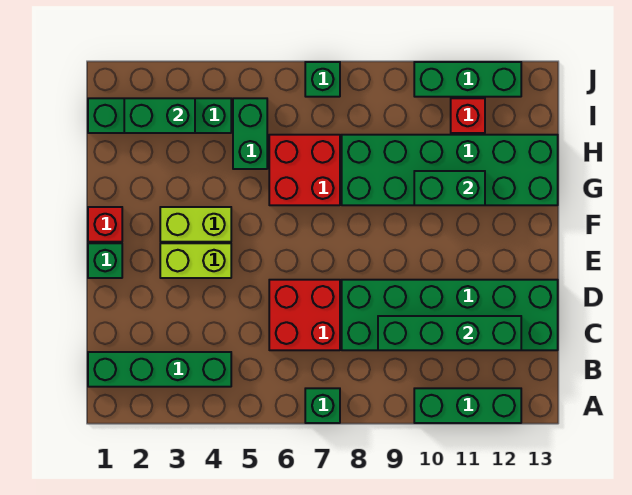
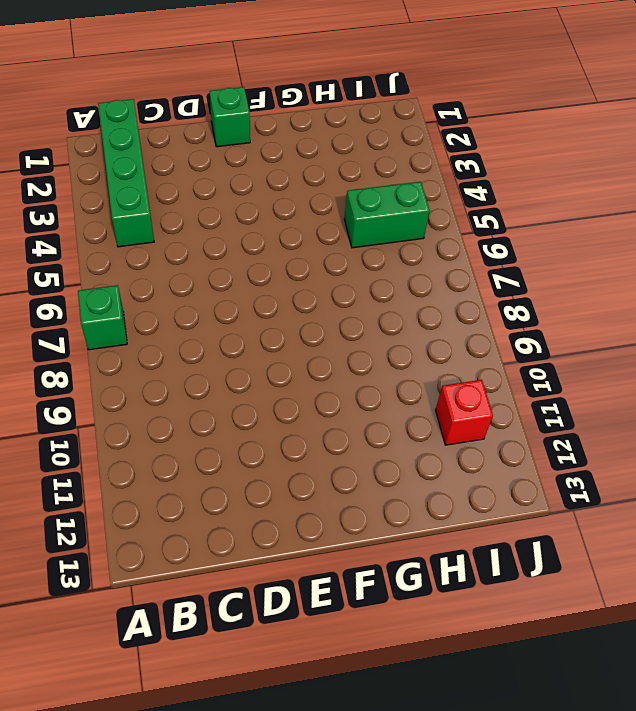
none -> green 1x3 brick [414,388,521,423]
none -> red 2x2 brick [269,280,340,350]
none -> green 2x6 brick [342,280,558,350]

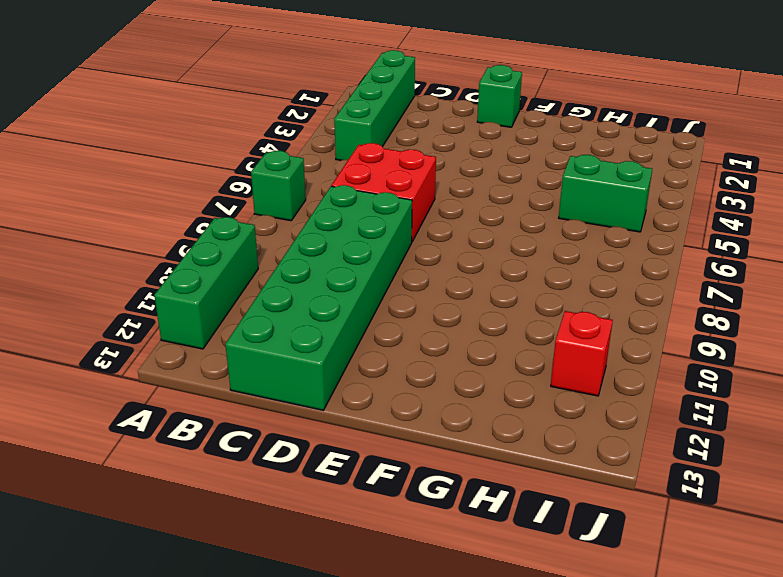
none -> lime 1x2 brick [160,243,231,278]
none -> red 1x1 brick [88,207,122,242]
none -> lime 1x2 brick [160,207,231,242]

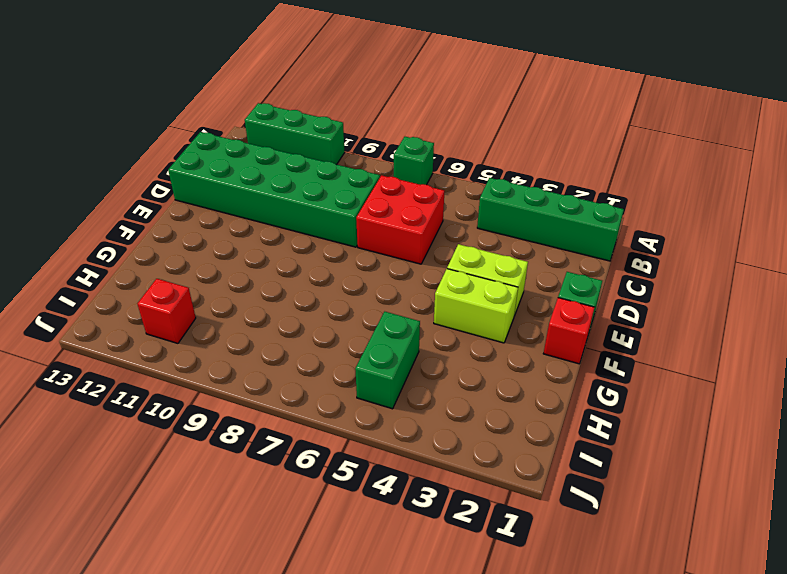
none -> red 2x2 brick [269,135,340,205]
none -> green 2x6 brick [342,135,558,205]
none -> green 1x4 brick [88,98,231,133]

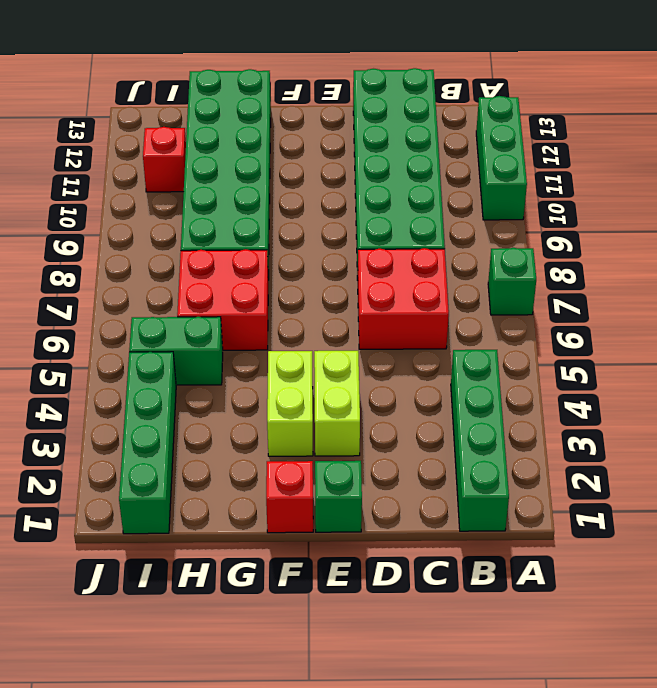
none -> green 1x1 brick [305,62,340,97]
none -> green 1x3 brick [414,62,521,97]
none -> green 1x4 brick [378,316,521,350]

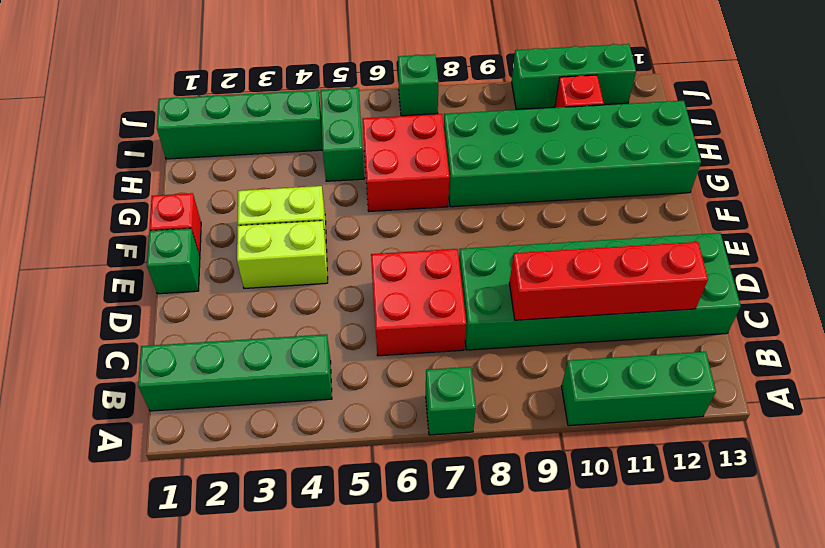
red 1x4 brick [509,242,708,320] -> green 1x4 brick [378,316,521,350]
none -> green 1x2 brick [414,171,485,205]
none -> green 1x2 brick [124,98,195,133]

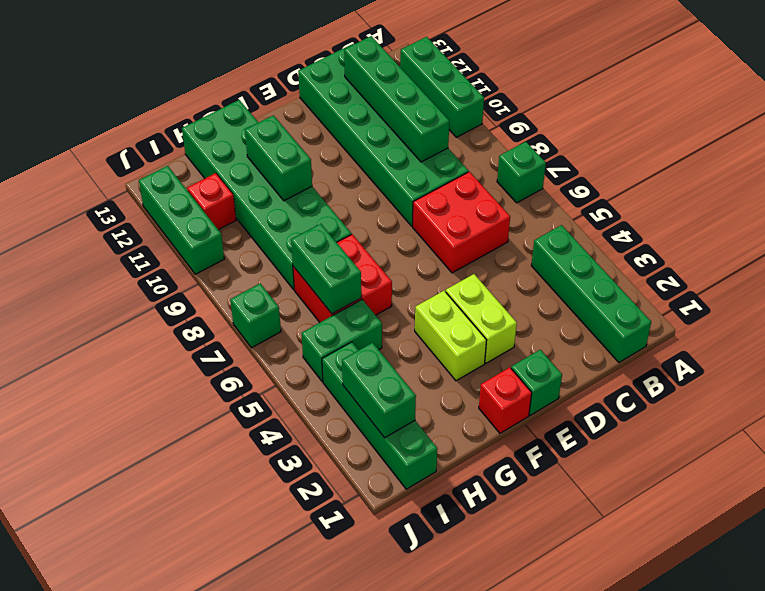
green 1x2 brick [291,224,361,314] -> none

